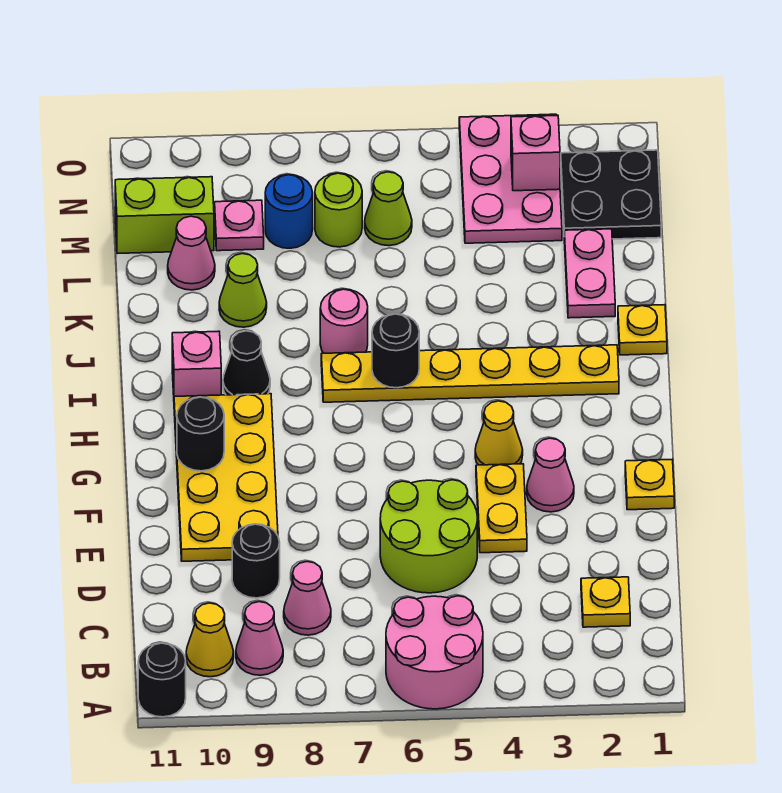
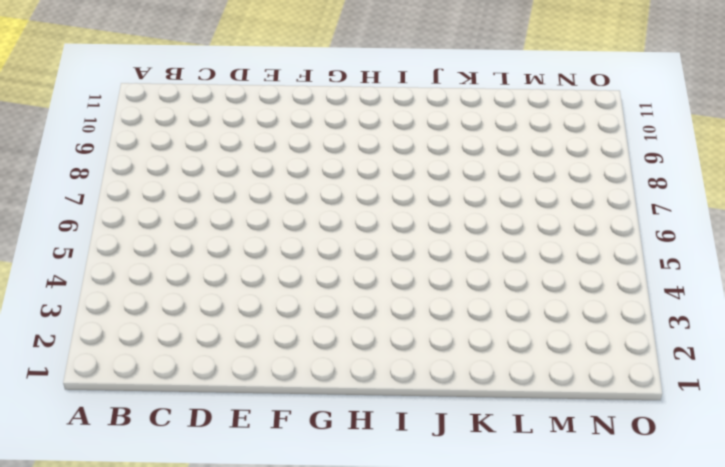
none -> pink 2x2 round brick [386,596,483,709]
none -> black 1x1 round brick [138,643,186,717]
none -> pink 1x1 cone [236,602,283,675]
none -> yellow 1x1 cone [186,603,234,677]

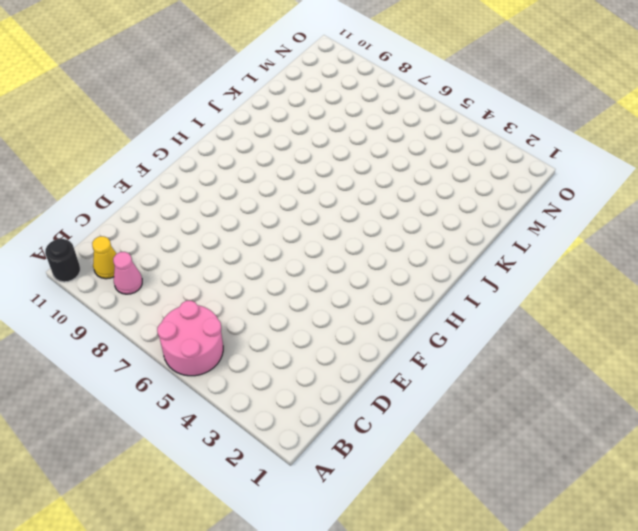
none -> yellow 1x1 plate [581,577,630,627]
none -> pink 1x1 cone [284,562,331,635]
none -> lime 2x2 round brick [380,480,477,593]
none -> black 1x1 round brick [232,524,280,598]

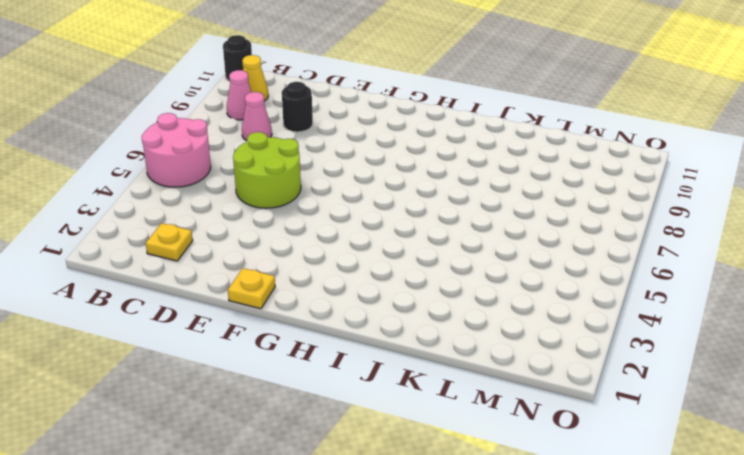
none -> yellow 1x2 plate [476,464,527,553]
none -> yellow 2x4 plate [174,394,278,561]
none -> pink 1x1 cone [527,438,574,512]
none -> yellow 1x1 cone [475,401,523,465]

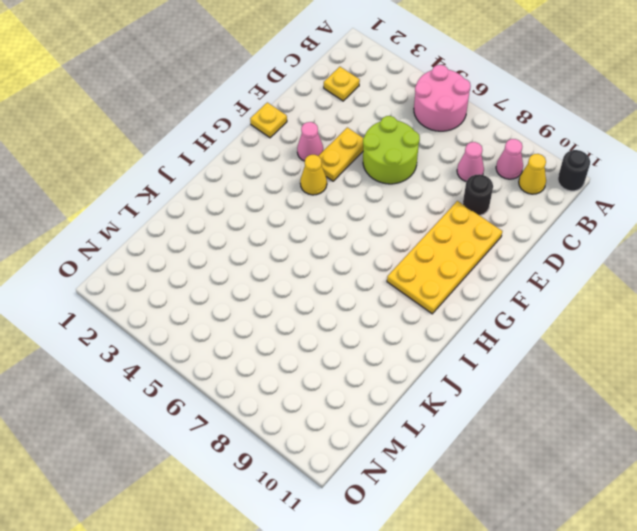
none -> yellow 1x6 plate [321,345,619,402]
none -> black 1x1 cone [223,331,270,395]
none -> pink 1x1 brick [172,331,221,396]
none -> yellow 1x1 plate [618,305,667,355]

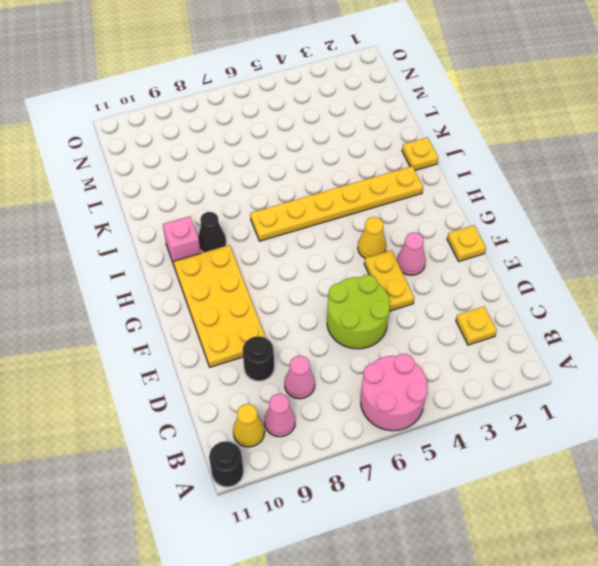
none -> pink 1x1 round brick [320,289,368,353]
none -> pink 1x2 plate [564,229,615,318]
none -> lime 1x1 cone [219,254,267,327]
none -> pink 1x1 cone [168,216,215,290]

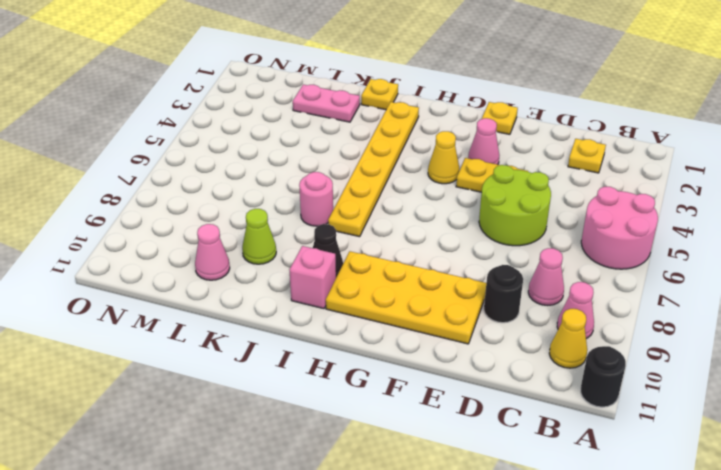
none -> black 2x2 plate [561,150,661,239]
none -> pink 2x3 plate [459,114,562,243]
none -> lime 1x1 cone [365,172,412,246]
none -> lime 1x1 round brick [315,173,362,247]

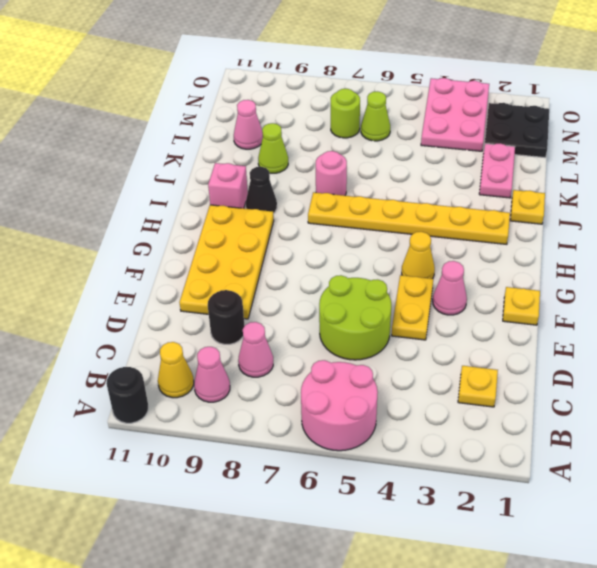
none -> blue 1x1 round brick [265,175,313,248]
none -> pink 1x1 plate [215,200,264,251]
none -> lime 1x2 brick [115,177,214,254]
none -> black 1x1 round brick [177,397,224,471]

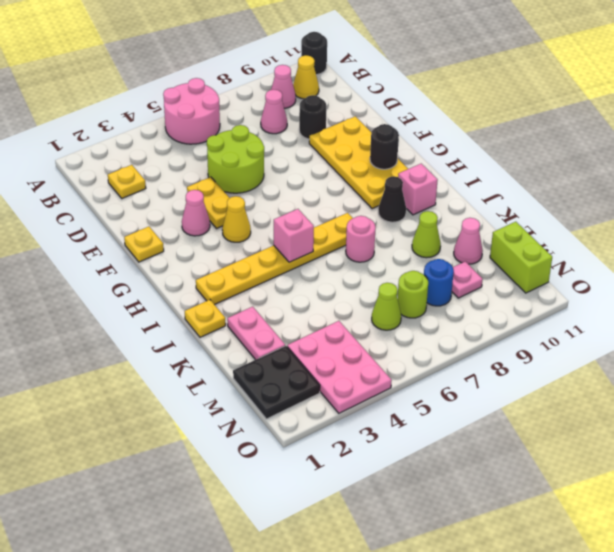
pink 1x1 brick [274,209,314,262] -> pink 1x1 brick moved to [511,115,560,191]
lime 1x2 brick [490,222,552,293] -> lime 1x2 brick turned to [115,177,214,254]
none -> black 1x1 round brick [372,314,419,388]

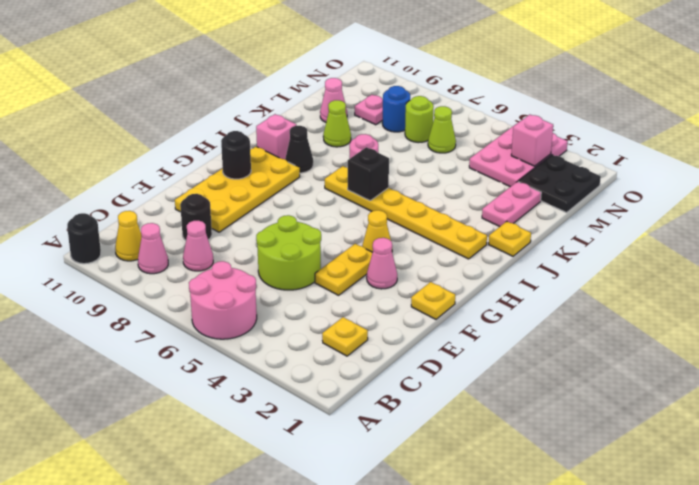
black 1x1 brick [348,147,389,201] -> black 1x1 round brick [372,314,419,388]
none -> lime 1x2 brick [115,177,214,254]

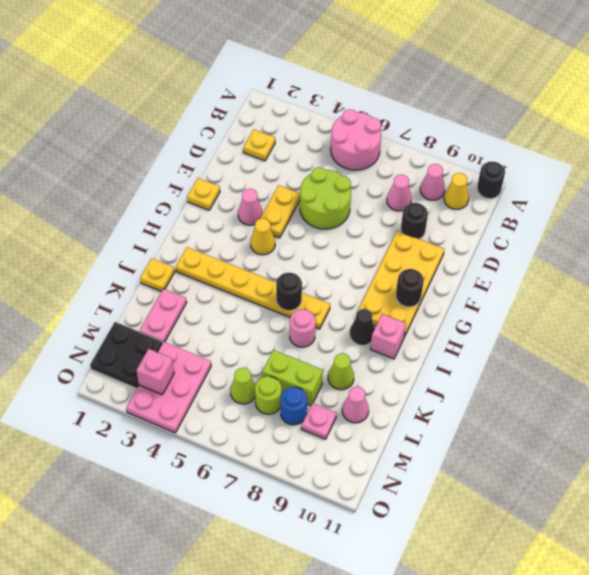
lime 1x2 brick [262,350,323,406] -> lime 1x2 brick moved to [115,177,214,254]

